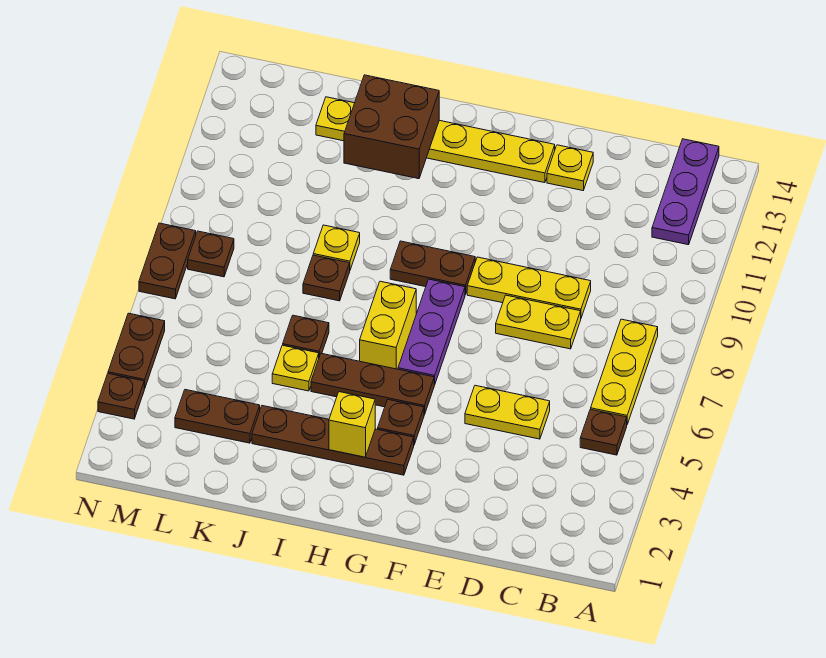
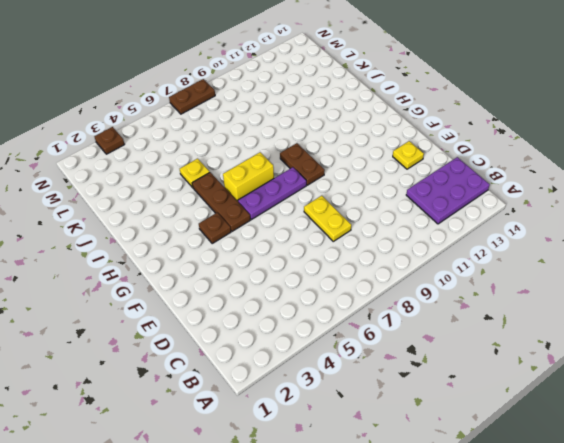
purple 2x3 plate [406,157,490,224] -> purple 1x3 plate [652,139,719,245]
none -> brown 1x1 plate [580,409,627,455]
none -> yellow 1x3 plate [591,319,658,424]
none -> yellow 1x2 plate [465,385,550,439]

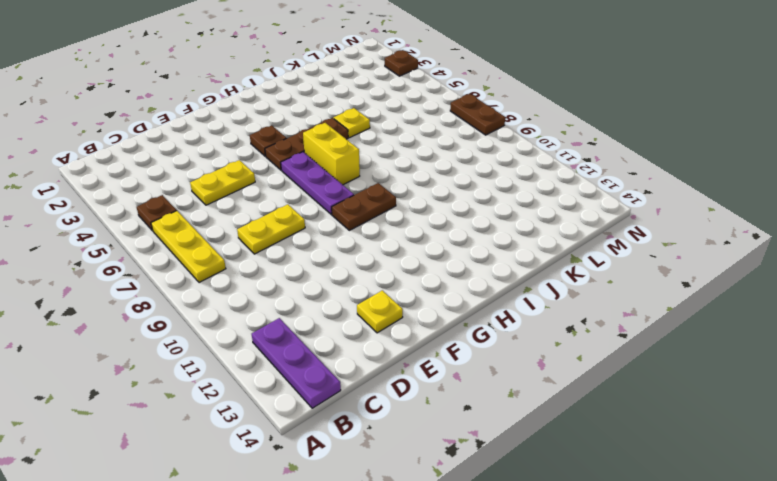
none -> yellow 1x3 plate [467,257,591,318]
none -> yellow 1x6 plate [316,97,555,183]
none -> brown 1x4 plate [252,406,414,475]

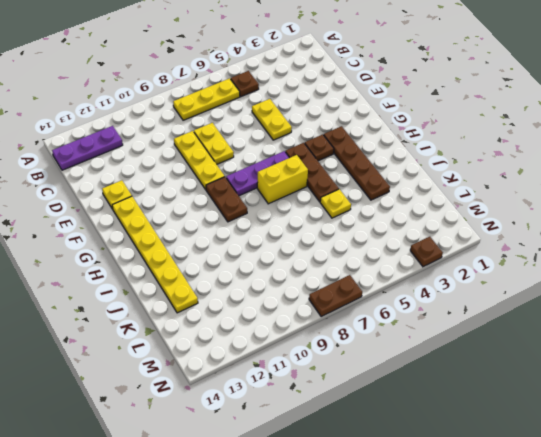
none -> brown 1x1 plate [283,315,329,356]
none -> brown 1x1 plate [303,255,350,301]
none -> yellow 1x1 plate [313,225,360,270]

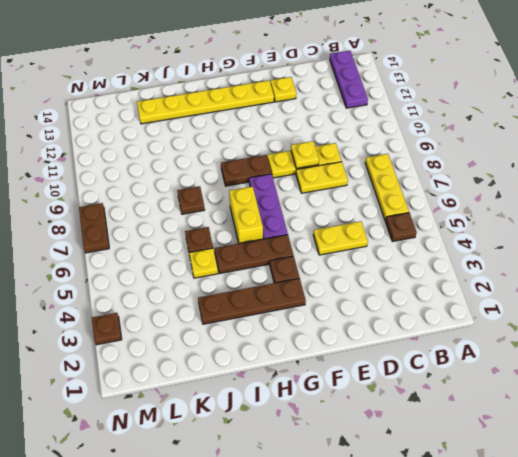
yellow 1x1 plate [291,141,319,168] -> yellow 1x1 plate moved to [313,225,360,270]
none -> brown 1x2 plate [175,390,260,443]
none -> brown 1x1 plate [188,231,234,277]
none -> brown 1x2 plate [108,313,165,389]

